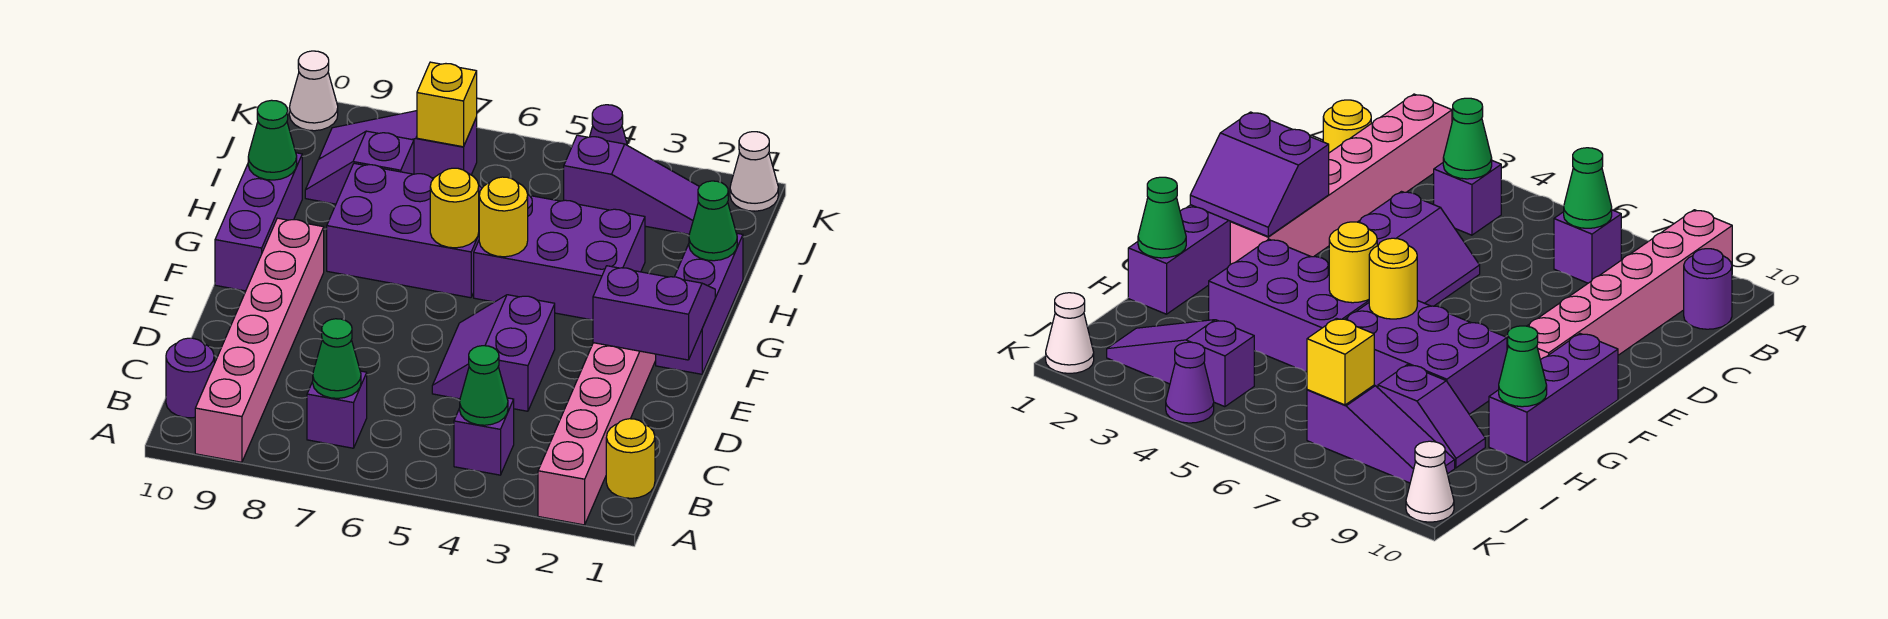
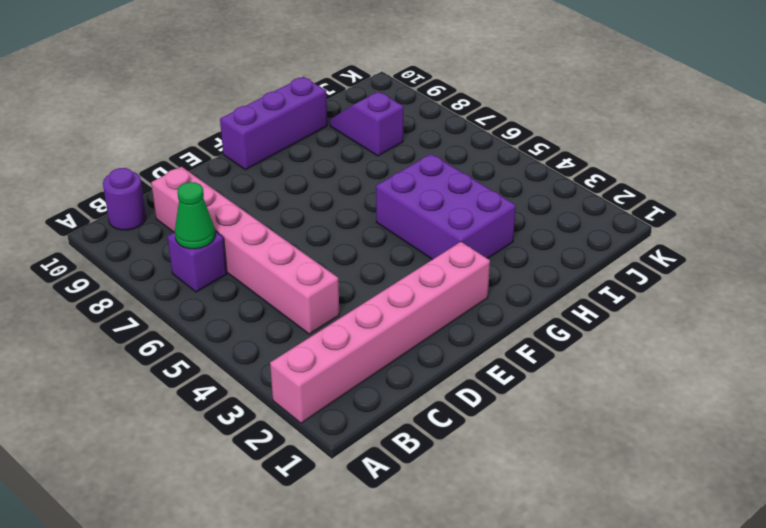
pink 1x6 brick [151,167,339,334] -> pink 1x6 brick turned to [195,218,324,462]
none -> yellow 1x1 round brick [606,419,655,498]
none -> purple 1x1 brick [454,398,514,475]
none -> purple 2x2 slope [432,295,555,411]

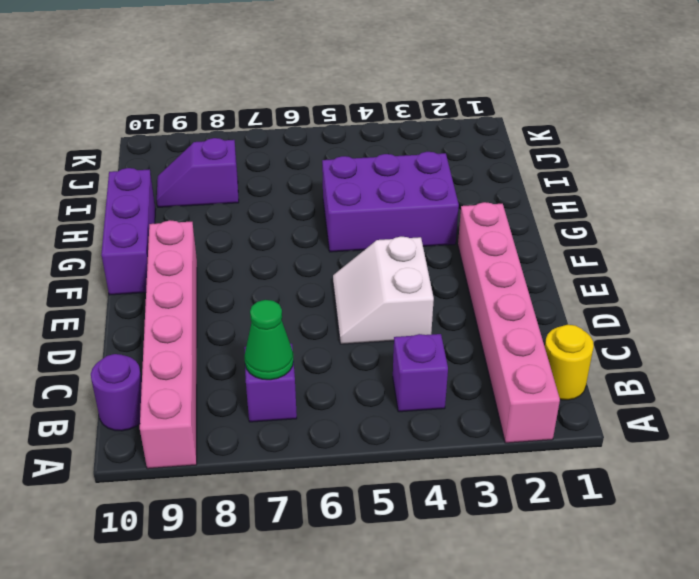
white 2x2 slope [333,237,434,344] -> purple 2x2 slope [432,295,555,411]
none -> purple 1x3 brick [656,233,743,374]
none -> purple 2x3 brick [327,163,483,298]
none -> purple 1x3 slope [564,135,699,234]

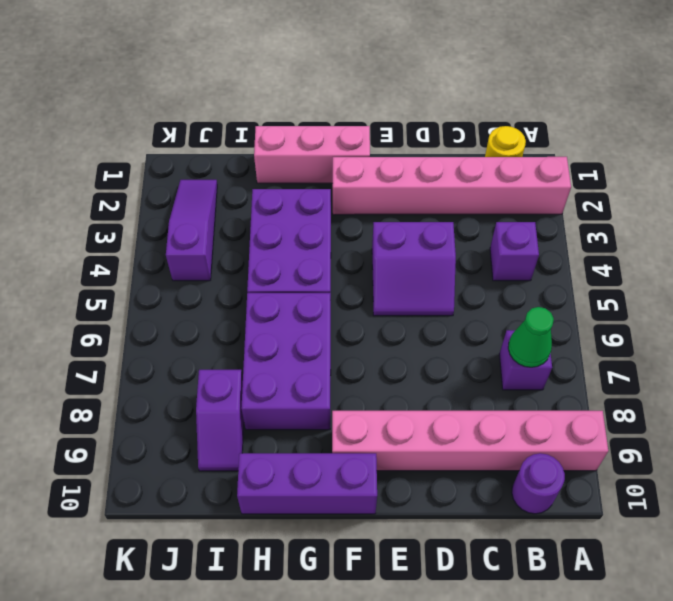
pink 1x3 brick [254,126,370,183] -> purple 1x3 brick [656,233,743,374]
none -> purple 1x3 slope [319,111,477,178]
none -> white 1x1 cone [730,132,778,211]
none -> purple 1x1 cone [590,105,627,145]

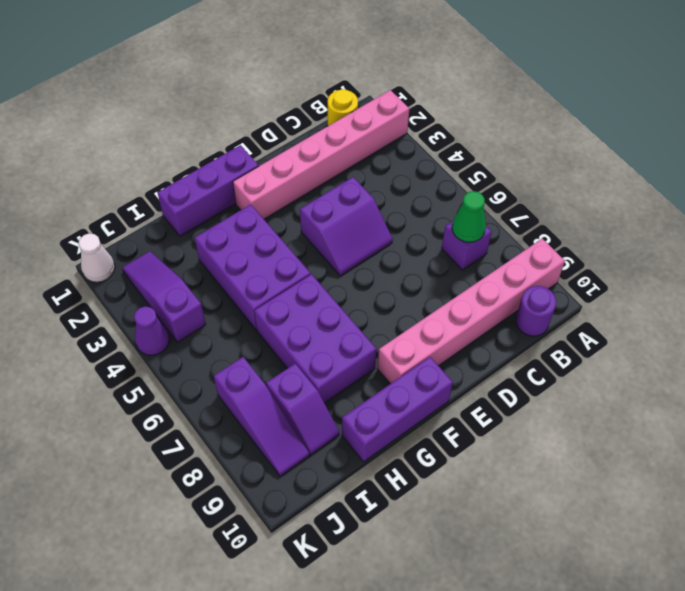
none -> purple 1x1 brick [454,398,514,475]
none -> white 1x1 cone [289,51,338,131]
none -> green 1x1 cone [460,346,508,425]

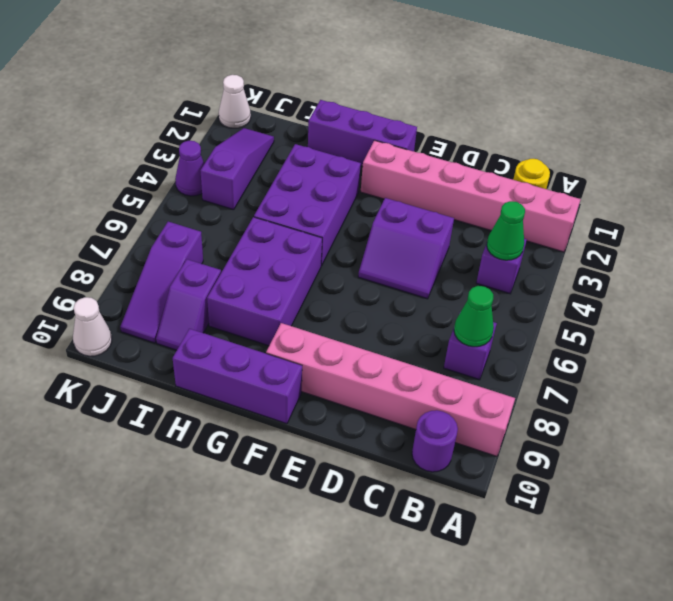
none -> purple 2x2 slope [593,266,715,360]
none -> yellow 1x1 round brick [479,177,528,257]
none -> yellow 1x1 round brick [430,168,479,248]

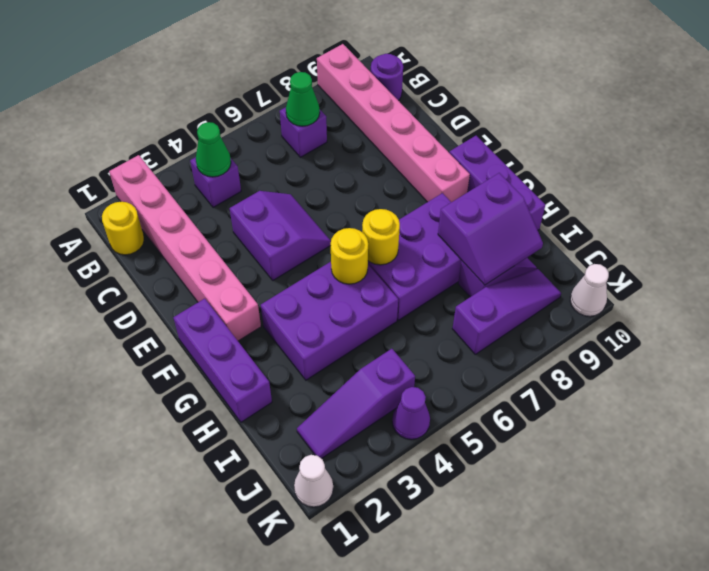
purple 2x2 slope [438,173,543,285] -> purple 2x2 slope moved to [593,266,715,360]
none -> green 1x1 cone [689,181,737,261]
none -> green 1x1 cone [248,100,297,180]
none -> yellow 1x1 brick [417,62,477,147]

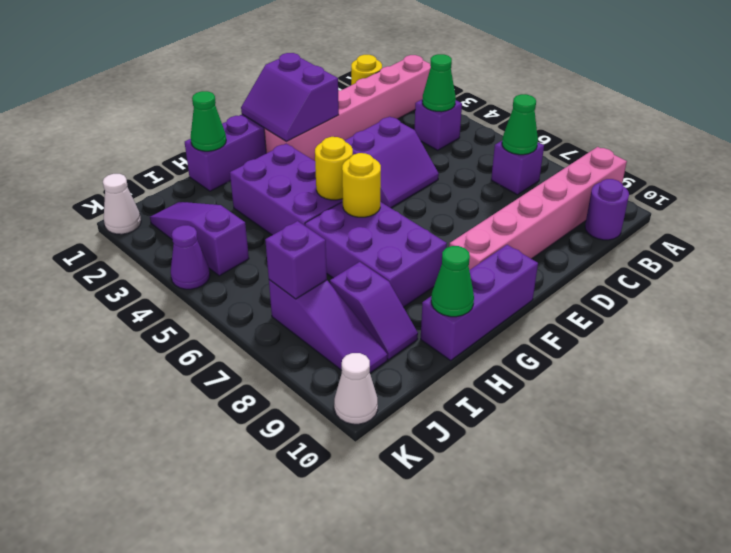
purple 1x1 brick [265,221,327,299] -> yellow 1x1 brick [417,62,477,147]

